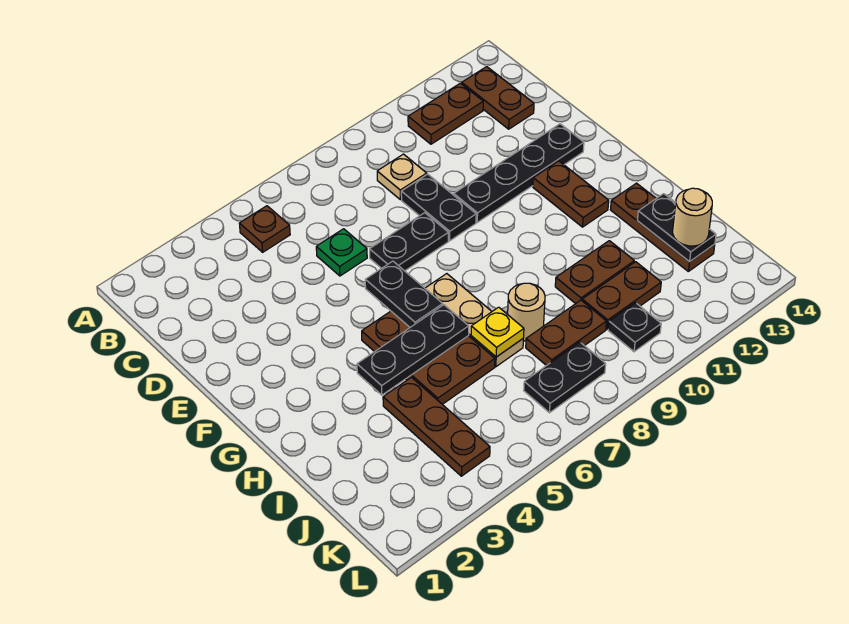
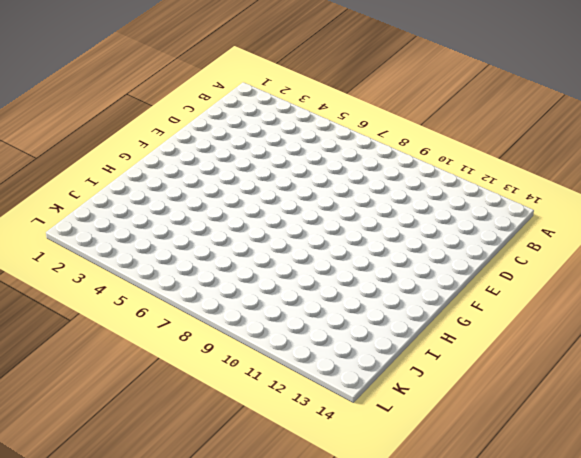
none -> brown 1x1 plate [239,206,290,252]
none -> brown 1x2 plate [408,83,483,144]
none -> brown 1x2 plate [462,67,534,129]

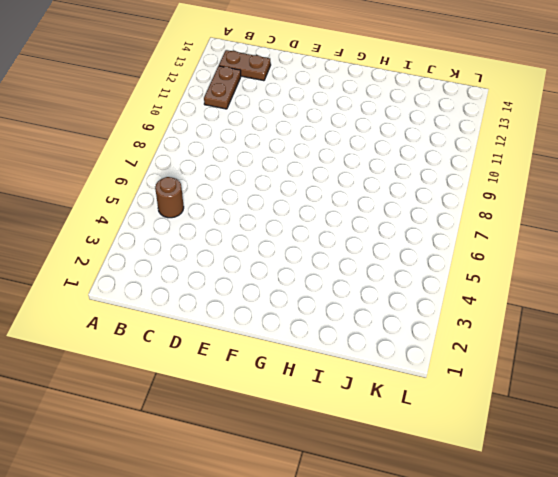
brown 1x1 round brick [155,177,184,218] -> brown 1x1 plate [239,206,290,252]
none -> tan 1x1 plate [377,154,427,200]
none -> green 1x1 plate [316,229,367,276]
none -> black 1x2 plate [401,174,476,241]

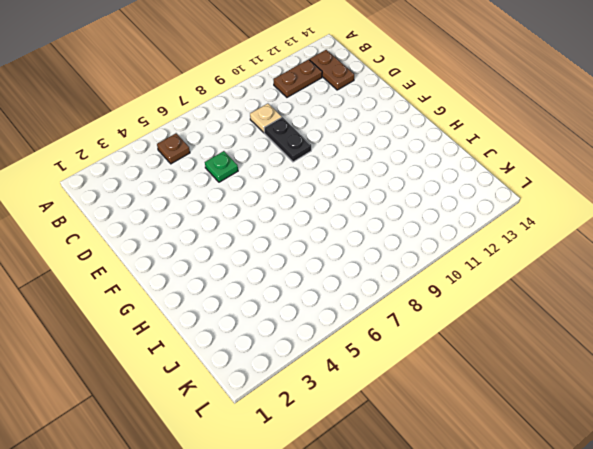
none -> black 1x2 plate [370,213,448,271]
none -> black 1x4 plate [454,124,584,222]
none -> brown 1x2 plate [533,161,609,227]

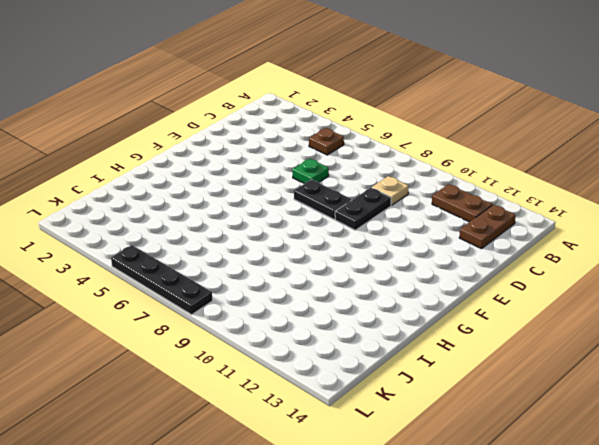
black 1x4 plate [111,245,213,315] -> black 1x4 plate moved to [454,124,584,222]
none -> brown 1x2 plate [533,161,609,227]
none -> brown 2x3 plate [362,311,495,404]
none -> tan 1x3 plate [425,274,523,367]

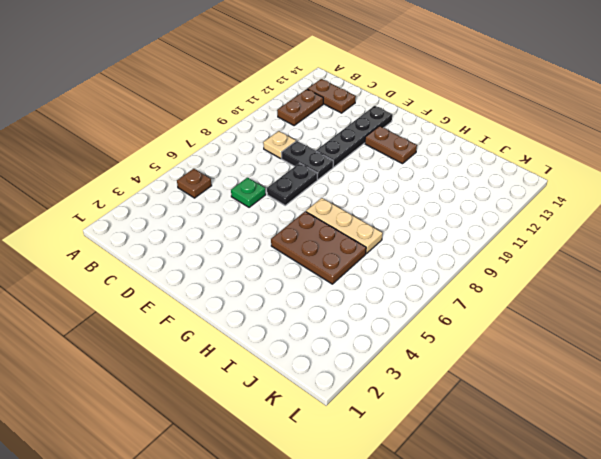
none -> brown 1x3 plate [611,183,715,271]
none -> brown 1x3 plate [383,377,490,476]
none -> tan 1x1 round brick [508,283,545,341]

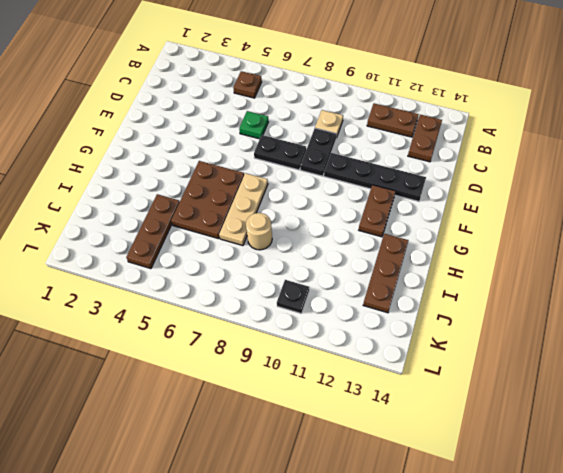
none -> brown 1x2 plate [555,241,634,304]
none -> brown 1x2 plate [526,300,606,366]
none -> brown 1x2 plate [582,262,661,329]

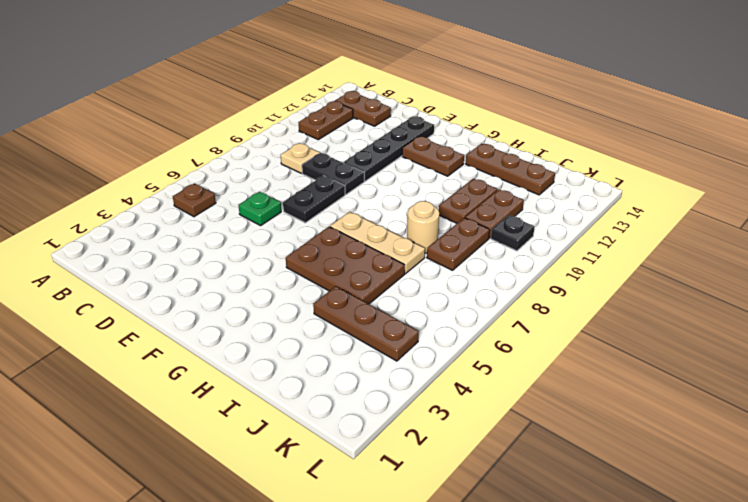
none -> black 1x2 plate [524,342,606,413]
none -> black 1x2 plate [365,261,443,327]
none -> black 1x3 plate [357,305,469,395]

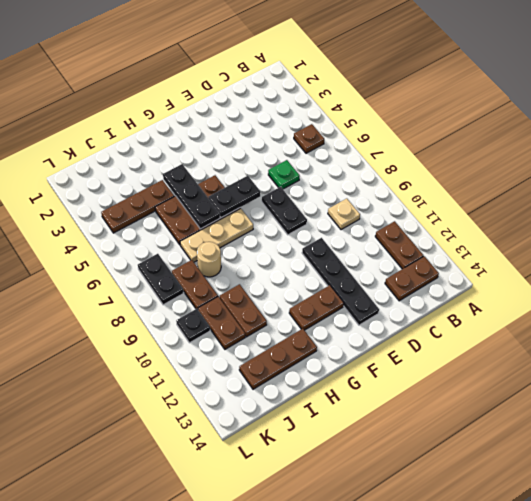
none -> black 1x2 plate [401,174,476,241]
none -> yellow 1x1 plate [471,307,524,357]
none -> black 1x2 plate [637,194,716,262]

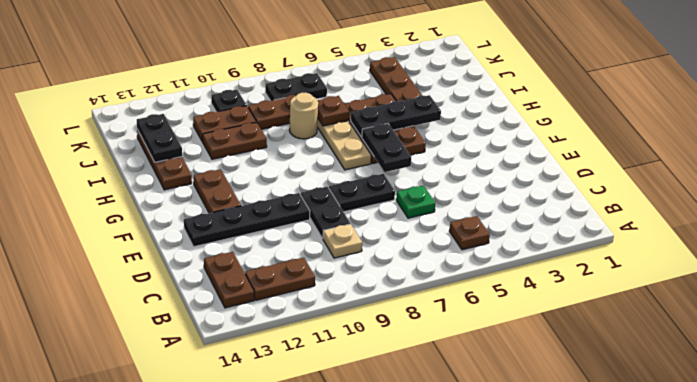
brown 1x1 plate [318,96,349,126] -> yellow 1x1 plate [471,307,524,357]
none -> tan 1x1 round brick [673,188,712,246]

